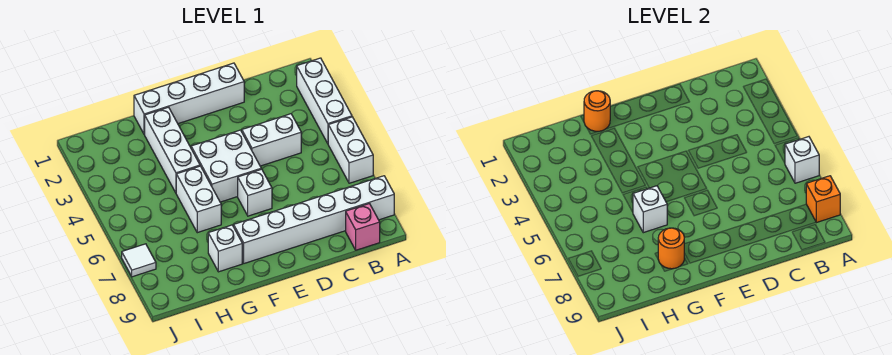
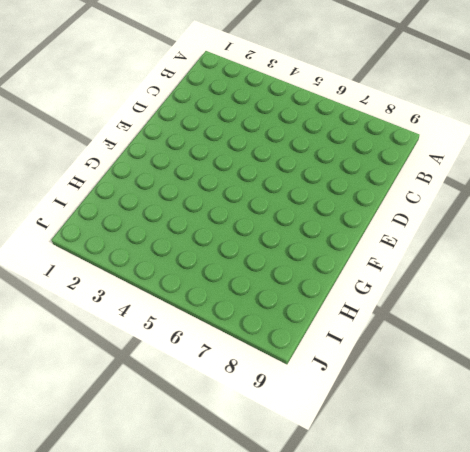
none -> white 1x3 brick [297,58,352,143]
none -> white 1x2 brick [328,117,373,183]
none -> white 1x6 brick [234,176,394,263]

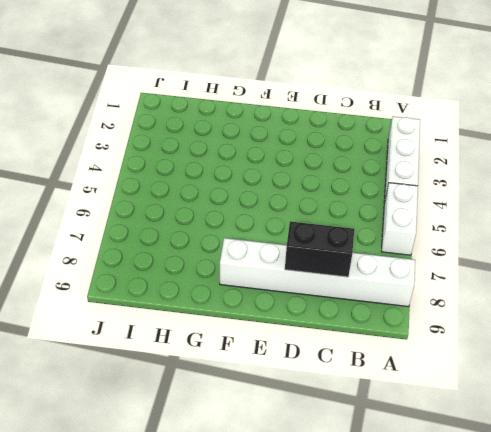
black 1x2 brick [285,221,354,277] -> none
none -> pink 1x1 brick [346,204,380,250]
none -> white 1x2 brick [242,114,301,166]
none -> white 1x4 brick [134,63,244,135]

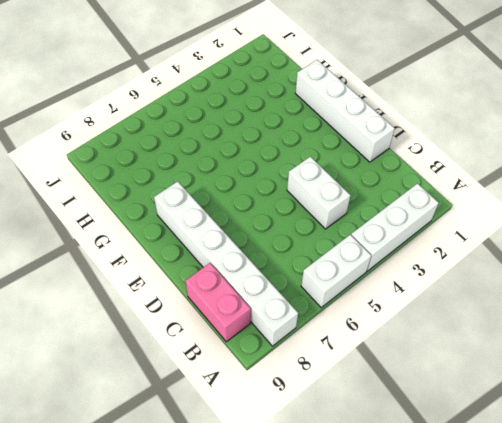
pink 1x2 brick [185,263,251,342] -> pink 1x1 brick [346,204,380,250]
none -> white 2x2 brick [191,130,261,202]
none -> white 1x1 brick [238,169,272,216]
none -> white 1x3 brick [145,107,200,193]

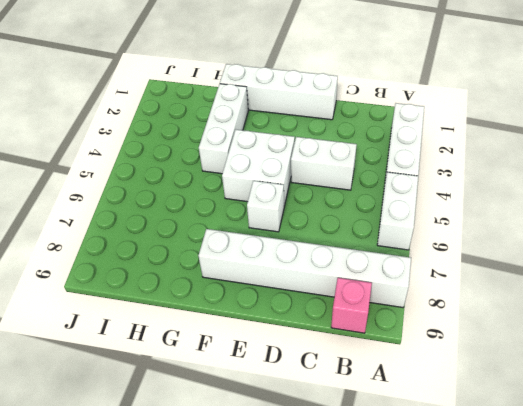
none -> white 1x2 brick [176,166,221,233]
none -> white 1x1 brick [208,225,242,272]
none -> white 1x1 tile [122,244,156,277]

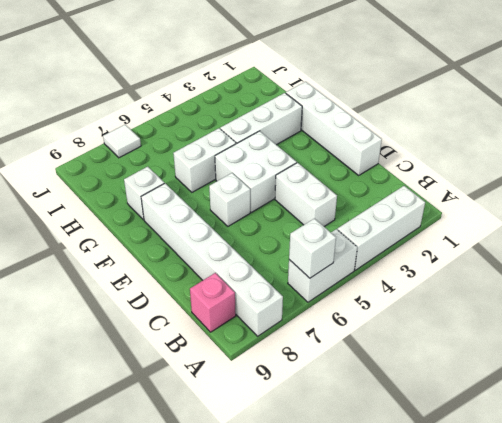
none -> orange 1x1 brick [806,176,840,223]
none -> orange 1x1 round brick [584,91,610,131]
none -> white 1x1 brick [633,186,667,233]

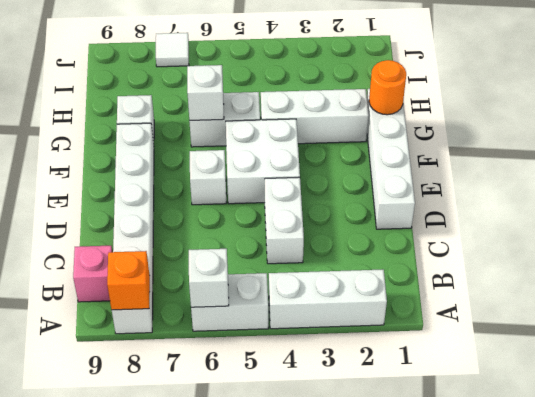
none -> orange 1x1 round brick [658,228,685,269]

